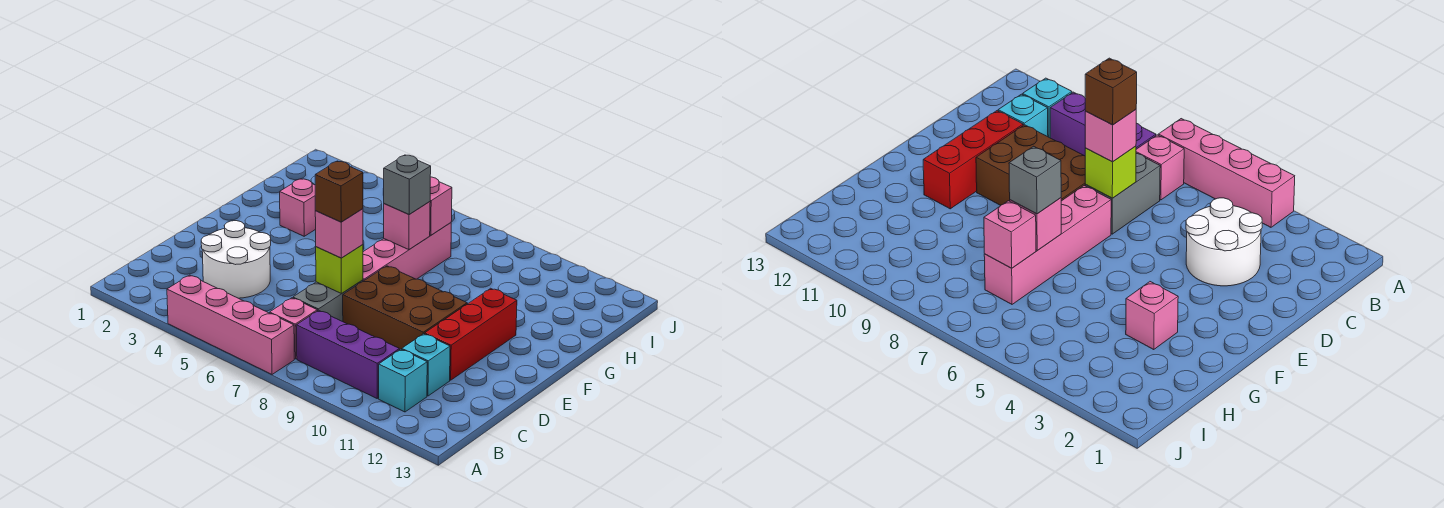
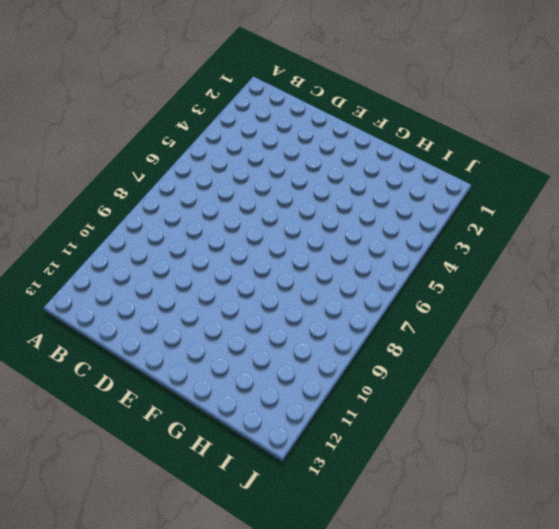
none -> pink 1x4 brick [167,275,294,374]
none -> pink 1x1 brick [270,298,317,359]
none -> purple 1x3 brick [296,310,399,398]

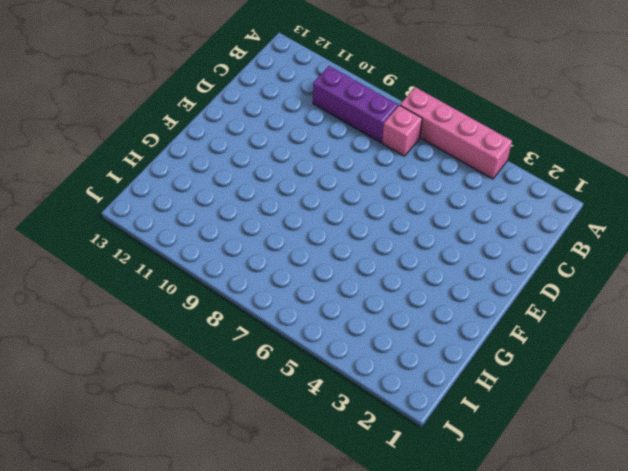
none -> cyan 1x1 brick [379,349,427,412]
none -> white 2x2 round brick [201,221,271,298]
none -> grey 1x2 brick [293,280,363,322]

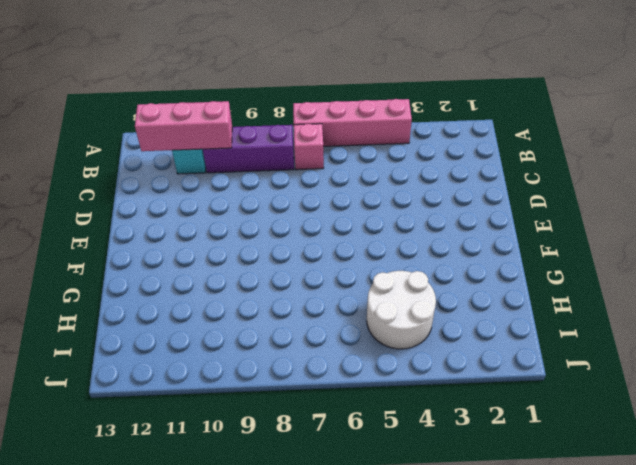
pink 1x3 brick [135,101,232,151] -> none
white 2x2 round brick [367,271,436,349] -> white 2x2 round brick moved to [201,221,271,298]
none -> grey 1x2 brick [293,280,363,322]
none -> cyan 1x1 brick [402,334,450,396]
none -> brown 2x3 brick [343,266,467,350]

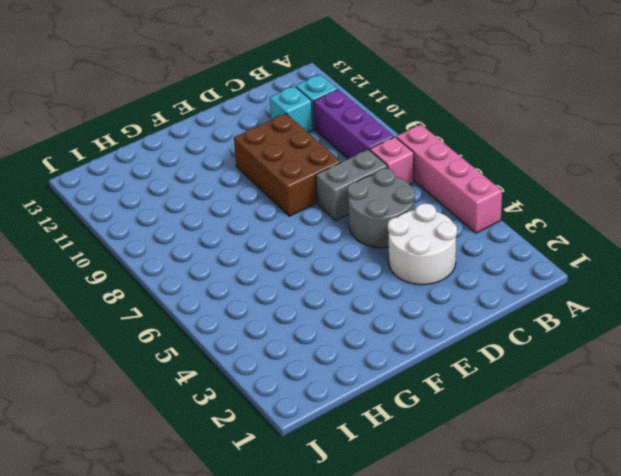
grey 2x2 round brick [347,169,415,248] -> none
none -> red 1x3 brick [425,288,517,380]
none -> pink 1x4 brick [363,223,451,281]
none -> pink 1x1 brick [280,179,316,236]

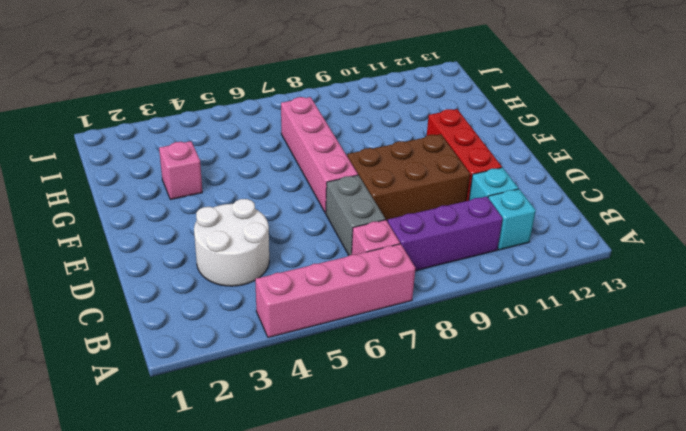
none -> lime 1x1 brick [316,245,363,294]
none -> pink 1x1 brick [384,202,430,250]
none -> pink 1x1 brick [430,177,452,235]

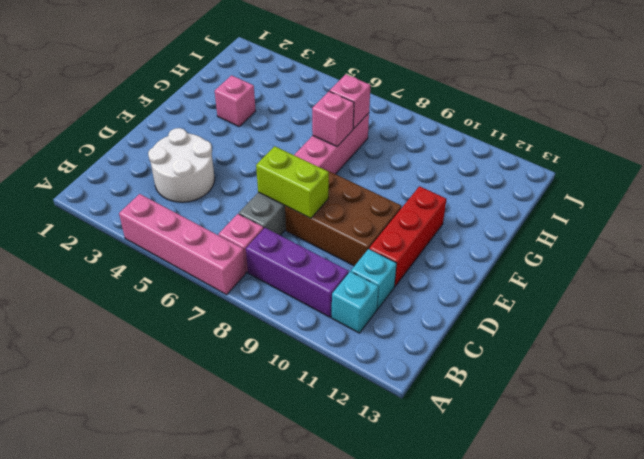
lime 1x2 brick [256,146,329,218] -> lime 1x1 brick [316,245,363,294]
none -> pink 1x1 brick [315,209,363,258]
none -> grey 1x1 brick [384,155,431,214]
none -> brown 1x1 brick [315,161,363,222]

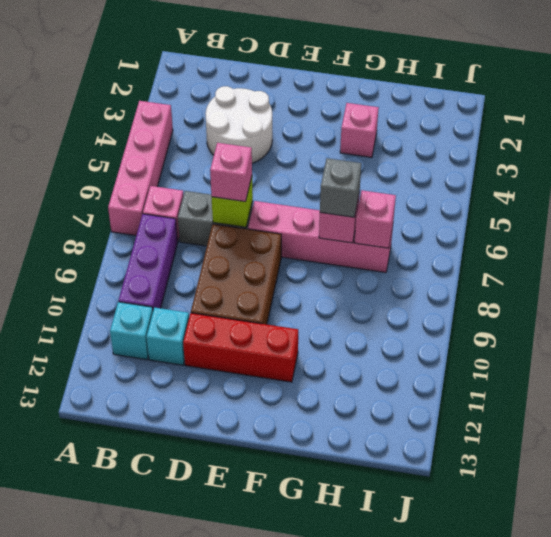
none -> brown 1x1 brick [315,161,363,222]

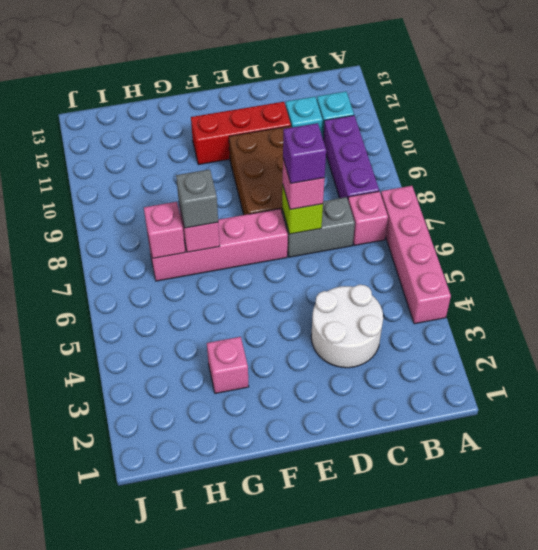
purple 1x1 brick [283,123,326,183] -> brown 1x1 brick [315,161,363,222]

